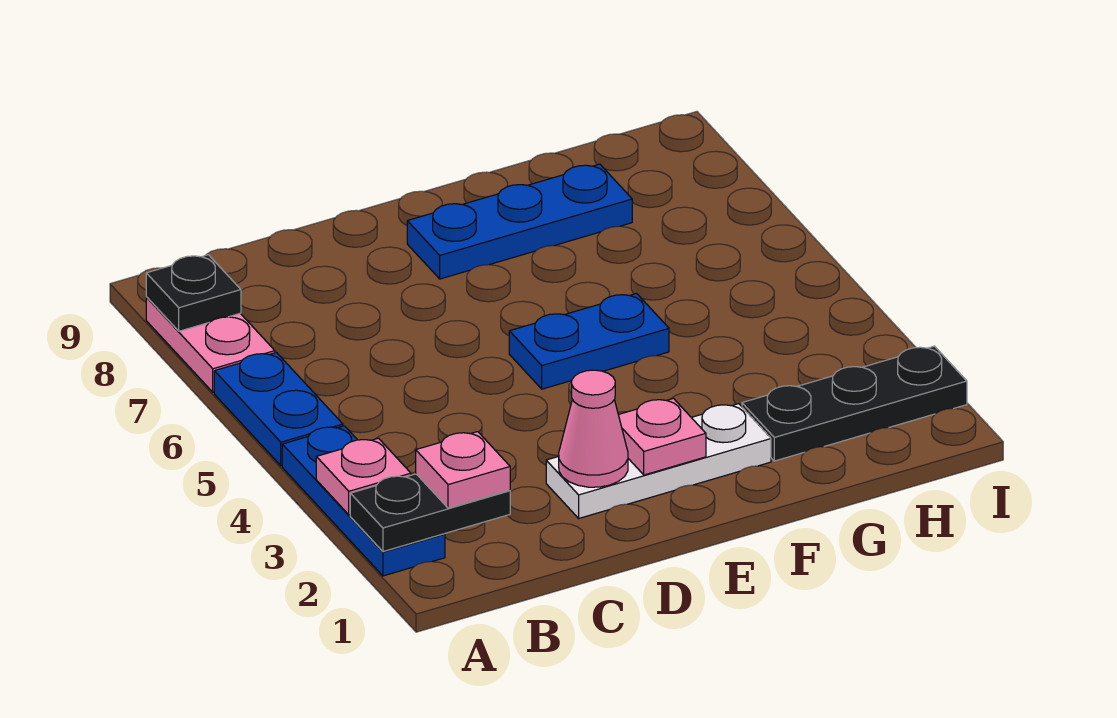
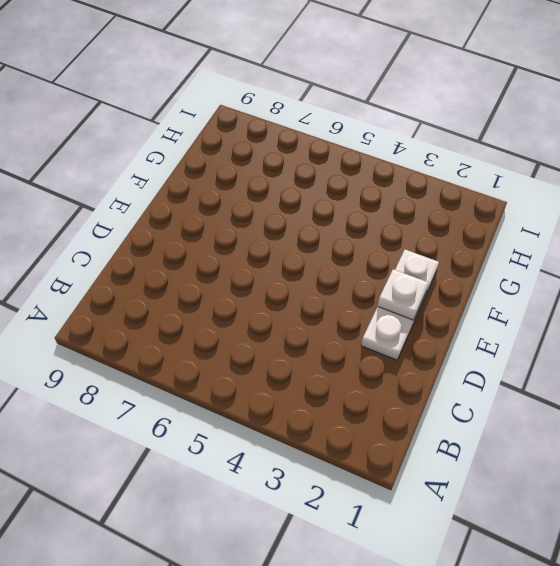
white 1x1 plate [378,269,428,320] -> pink 1x1 plate [619,398,706,475]
none -> blue 1x3 plate [282,426,445,576]
none -> blue 1x2 plate [214,353,343,466]
none -> pink 1x2 plate [146,297,275,392]

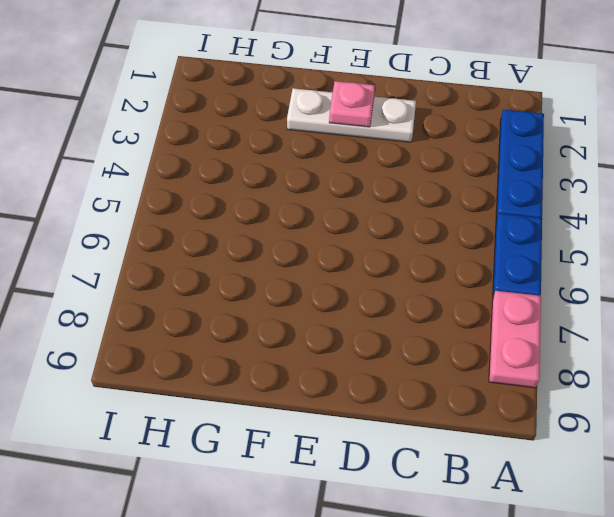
none -> blue 1x2 plate [509,294,669,389]
none -> blue 1x3 plate [407,164,632,279]
none -> black 1x3 plate [742,346,967,461]

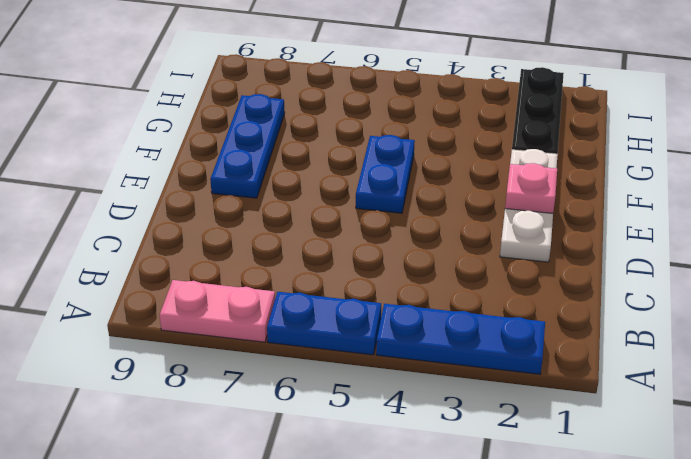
none -> black 1x2 plate [350,474,510,552]
none -> pink 1x1 plate [316,438,411,515]
none -> black 1x1 plate [146,255,241,331]

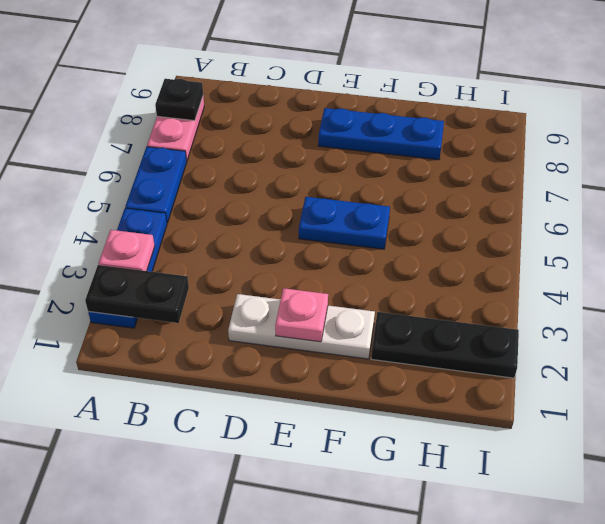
none -> pink 1x1 cone [559,370,628,487]
none -> pink 1x1 plate [416,432,510,508]

